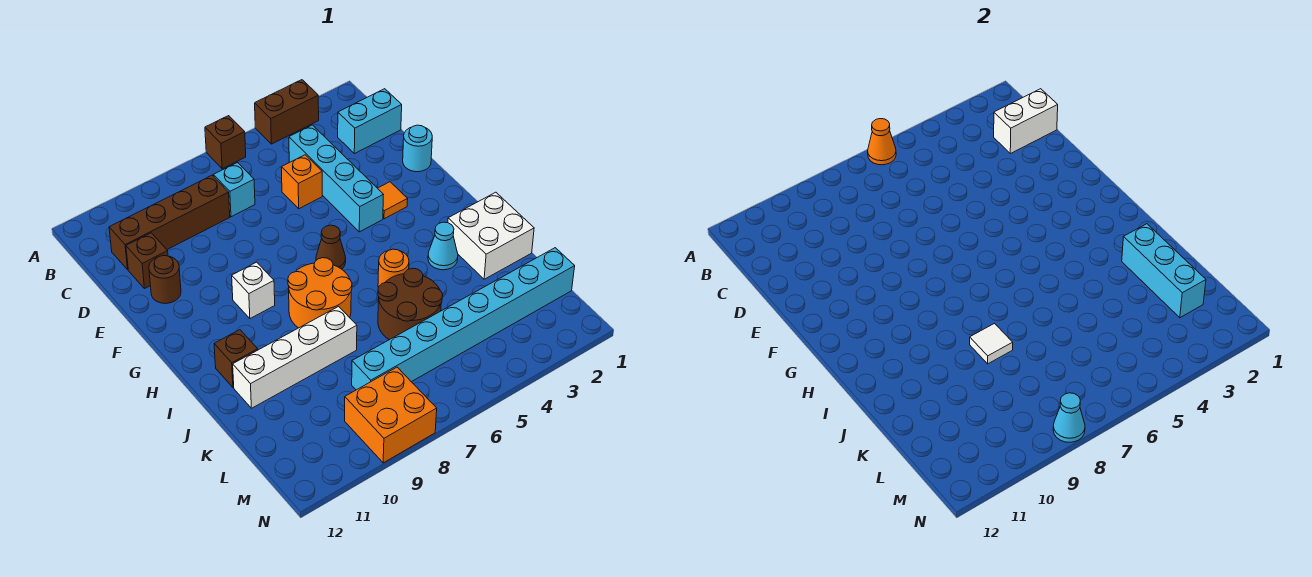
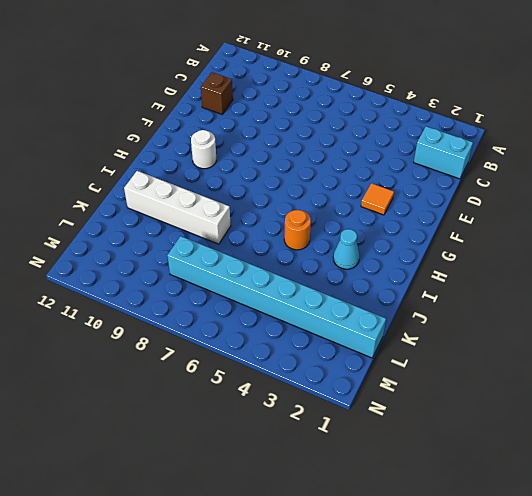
white 1x1 round brick [191,130,216,169] -> none
none -> brown 1x2 brick [255,80,319,144]
none -> brown 1x1 brick [205,116,246,169]
none -> cyan 1x4 brick [289,125,384,232]

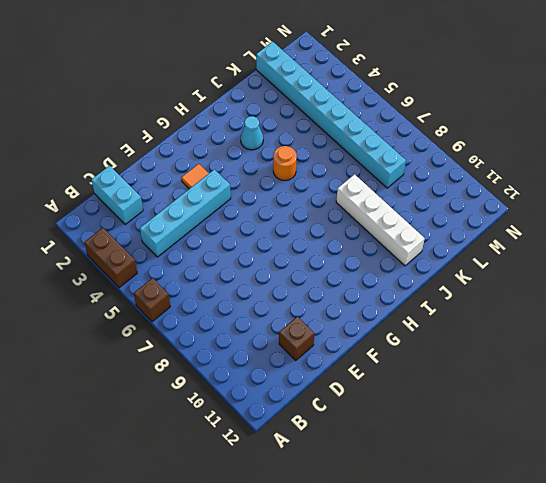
none -> cyan 1x1 brick [214,163,255,217]
none -> brown 1x4 brick [109,175,230,269]
none -> orange 1x1 brick [281,155,322,209]

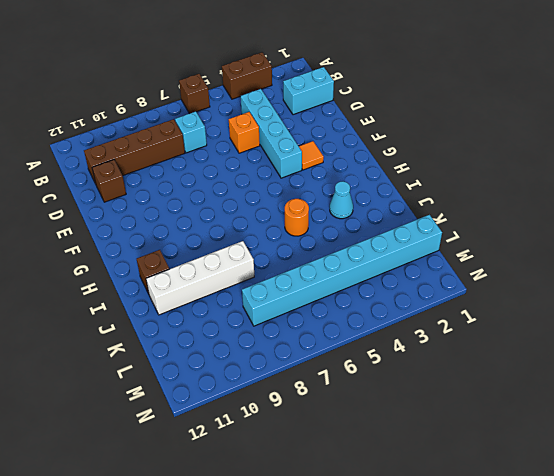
none -> cyan 1x1 round brick [403,125,432,172]
none -> brown 1x1 round brick [149,256,181,304]
none -> brown 1x1 cone [316,225,346,269]

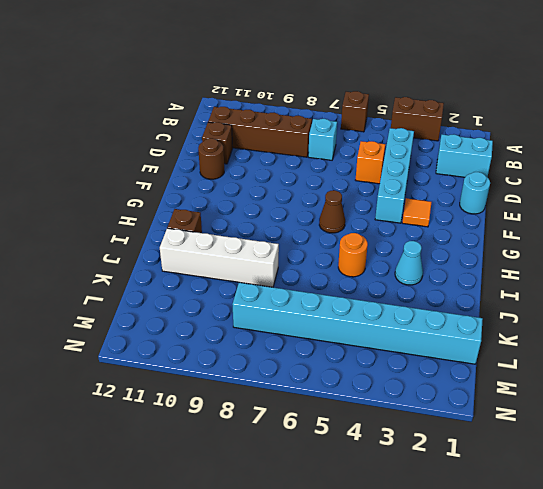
none -> white 1x1 brick [232,262,275,319]
none -> orange 2x2 round brick [288,258,352,328]
none -> white 2x2 brick [448,192,534,279]

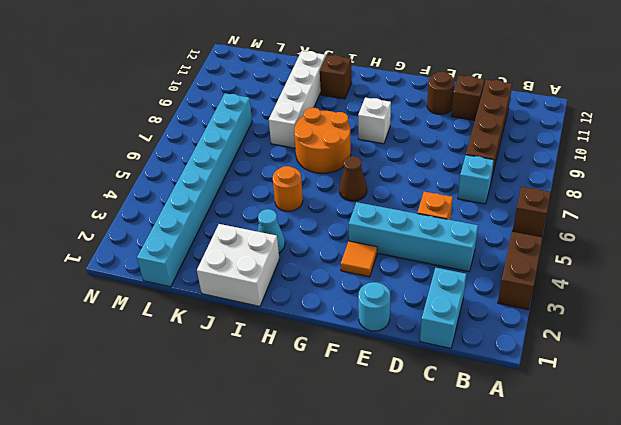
none -> brown 2x2 round brick [378,268,443,340]
none -> orange 2x2 brick [345,367,437,463]
none -> orange 1x1 cone [868,119,896,165]

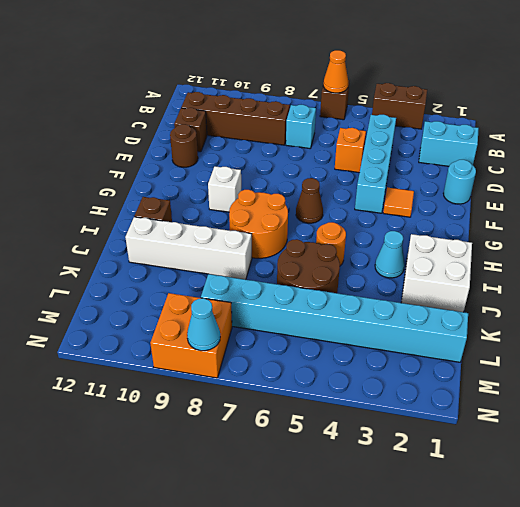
none -> white 1x2 brick [994,89,1058,154]
none -> cyan 1x3 brick [1122,224,1206,318]
none -> white 1x1 tile [970,324,1013,364]

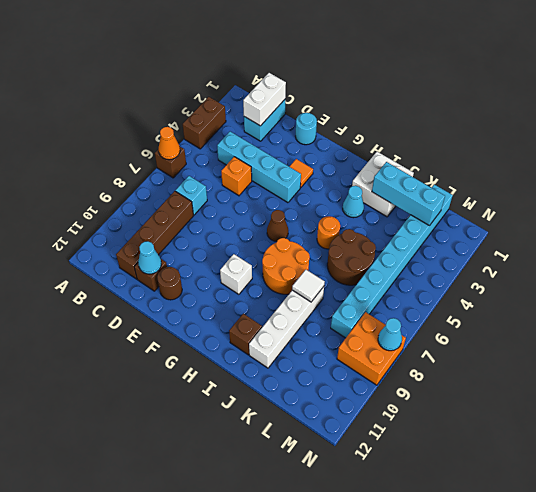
cyan 1x1 cone [138,241,161,274] -> none

